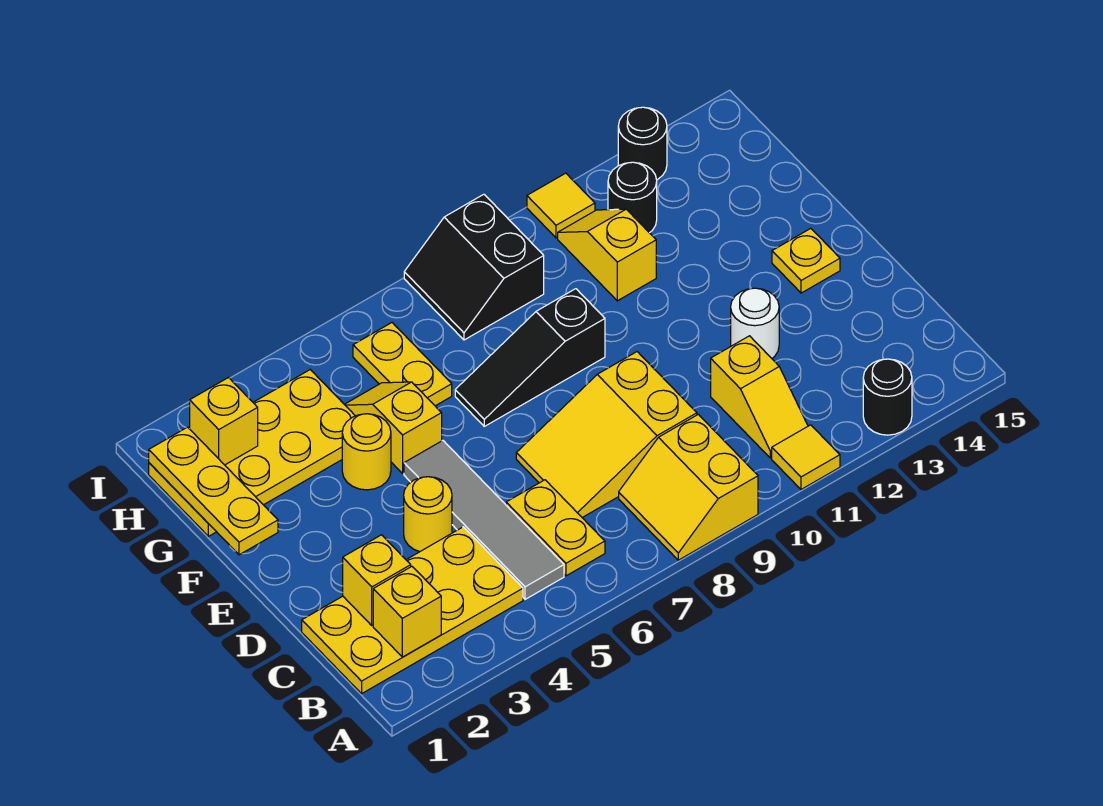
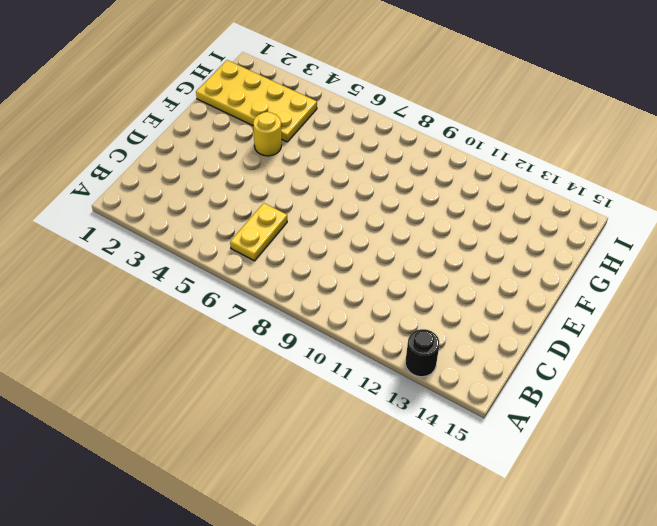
none -> yellow 2x2 slope [619,414,758,560]
none -> yellow 1x1 tile [772,425,840,489]
none -> yellow 2x4 plate [302,527,523,694]

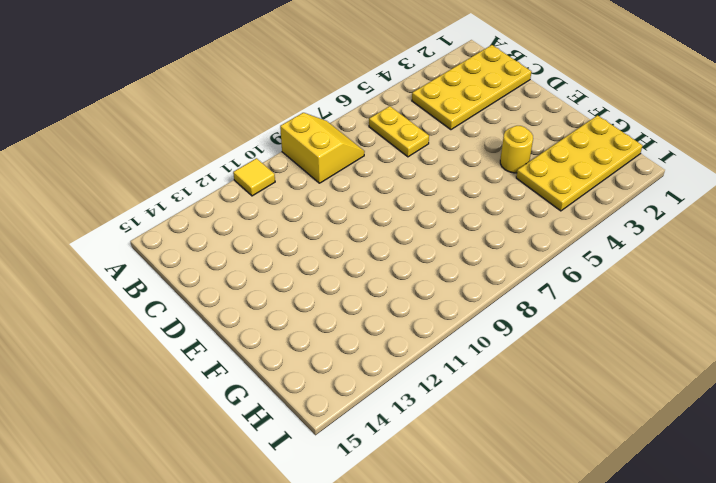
none -> black 1x1 round brick [863,359,912,435]
none -> grey 1x4 tile [404,441,564,599]
none -> yellow 1x2 slope [711,336,808,458]

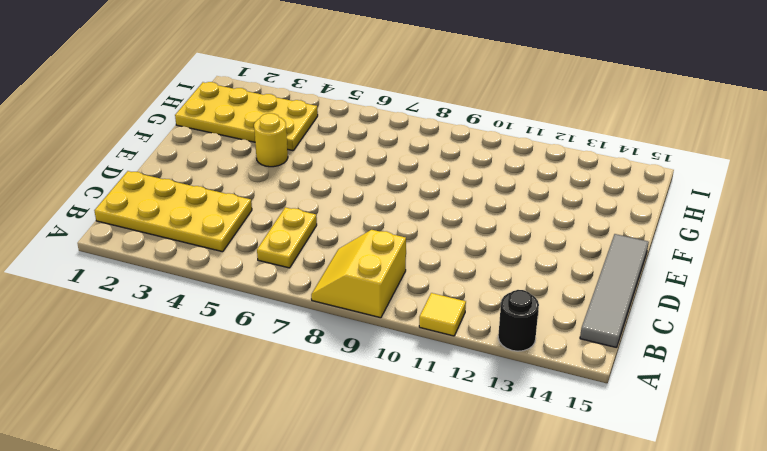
grey 1x4 tile [580,234,649,348] -> grey 1x4 tile moved to [404,441,564,599]
none -> yellow 1x2 slope [711,336,808,458]
none -> yellow 2x3 slope [516,352,697,517]
none -> yellow 1x1 round brick [404,477,452,552]

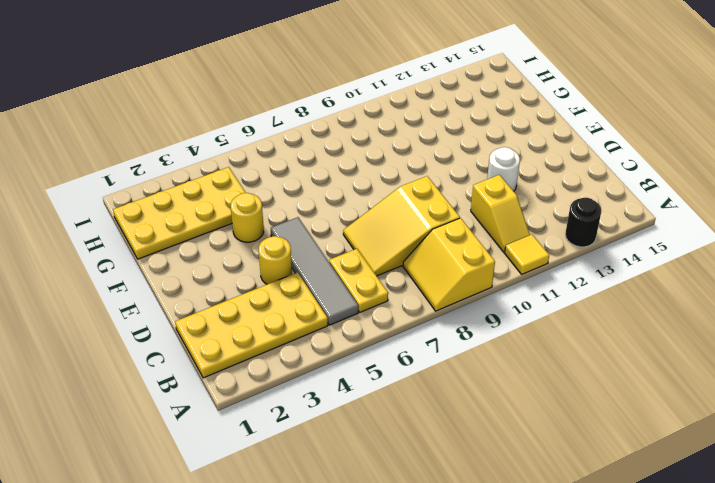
none -> yellow 1x1 plate [772,228,840,293]
none -> yellow 1x2 slope [344,382,442,473]
none -> black 1x3 slope [455,289,605,426]

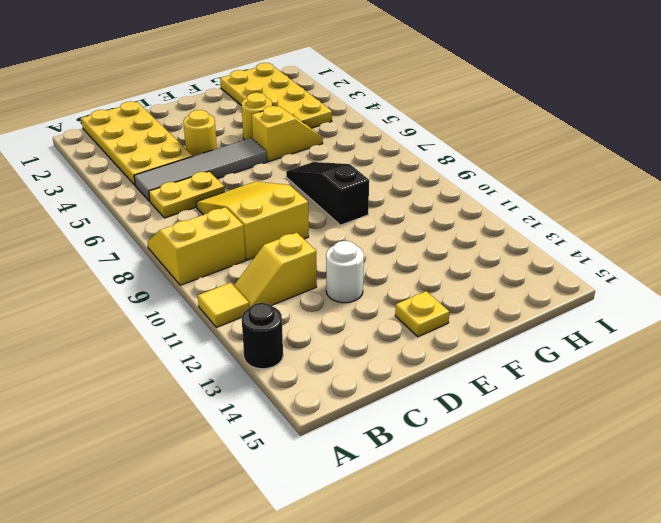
none -> yellow 1x2 plate [353,323,452,406]
none -> yellow 1x2 slope [558,209,656,301]
none -> black 2x2 slope [404,194,544,340]

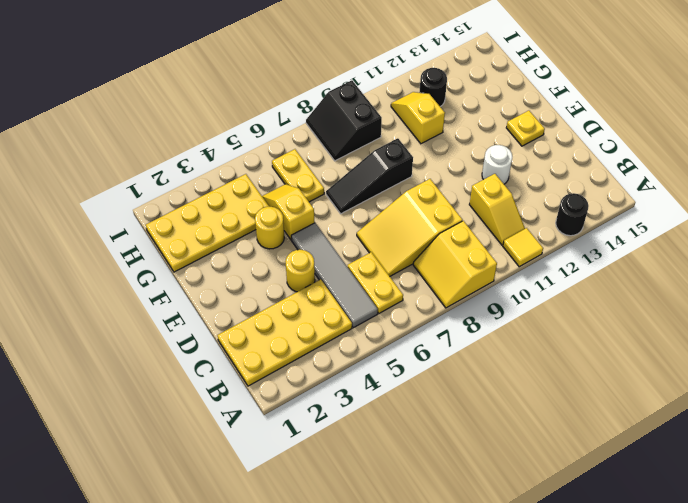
none -> yellow 1x1 tile [527,173,595,238]
none -> black 1x1 round brick [618,107,667,180]
none -> yellow 1x1 brick [373,567,441,657]

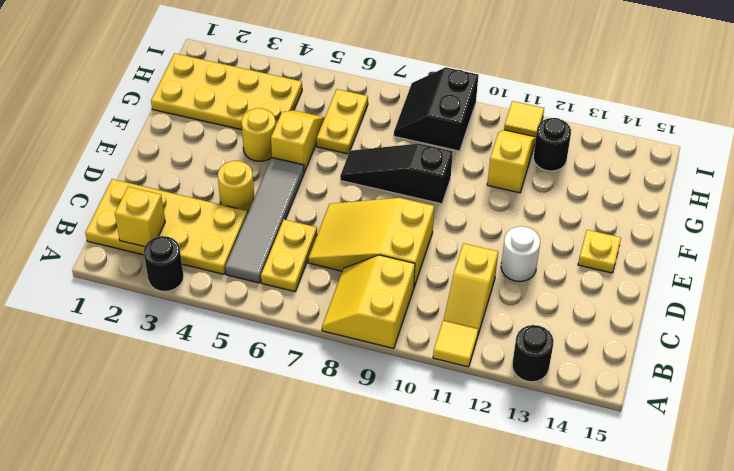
black 1x1 round brick [144,236,184,292] -> black 1x1 round brick moved to [618,107,667,180]
none -> yellow 1x1 brick [343,535,411,625]
none -> yellow 1x3 plate [149,427,278,555]
none -> yellow 1x1 brick [190,378,258,465]

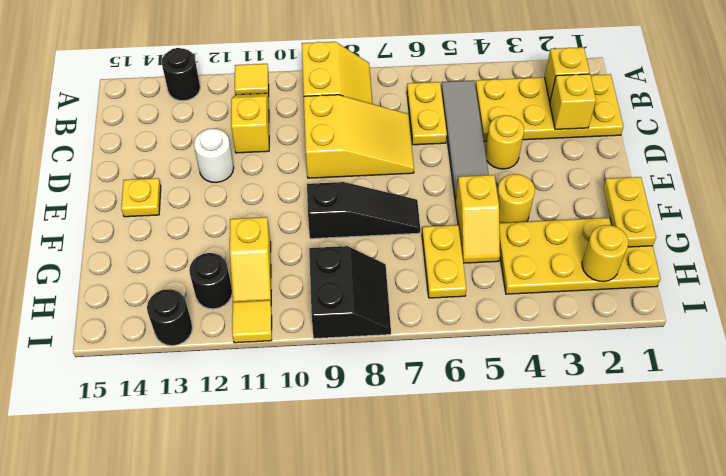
yellow 1x2 plate [603,177,656,247] -> yellow 1x3 plate [149,427,278,555]
yellow 1x1 round brick [582,225,628,282] -> yellow 1x1 brick [190,378,258,465]

